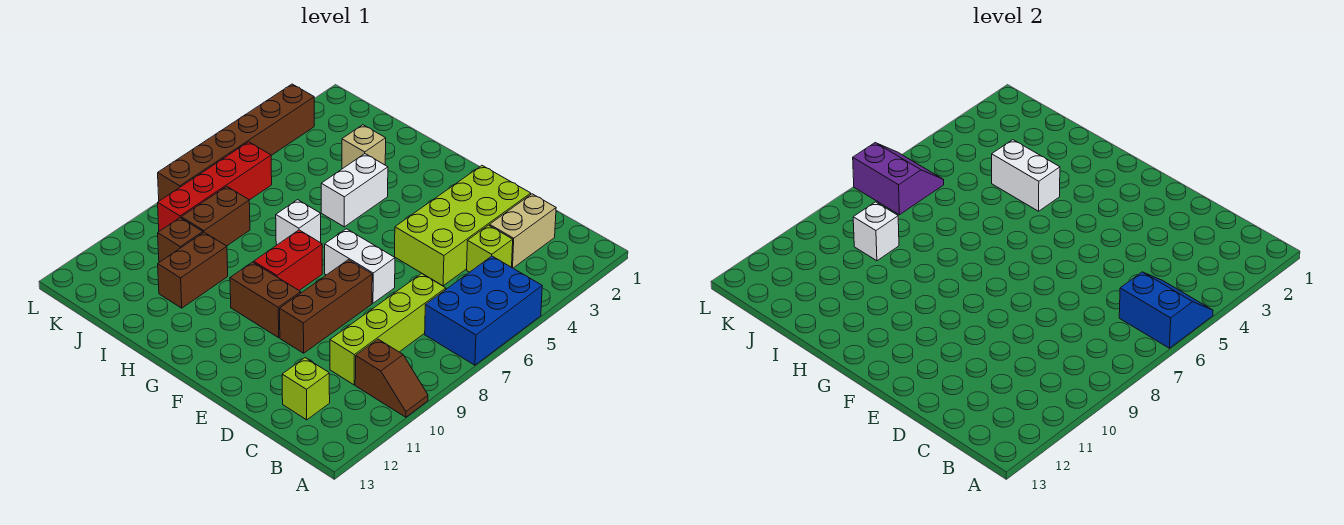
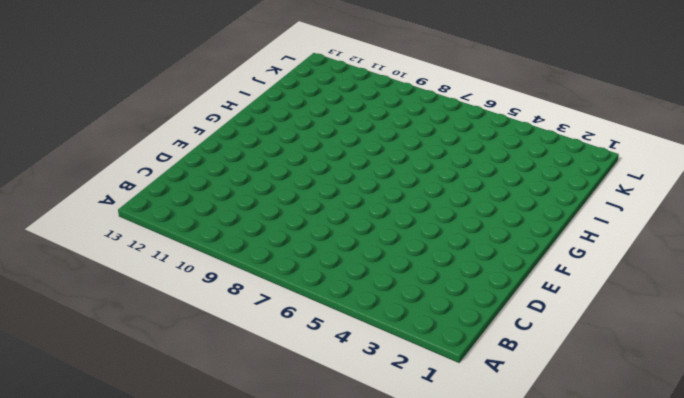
none -> blue 2x3 brick [425,256,542,365]
none -> brown 1x2 slope [355,339,428,417]
none -> tan 1x2 brick [490,194,556,268]

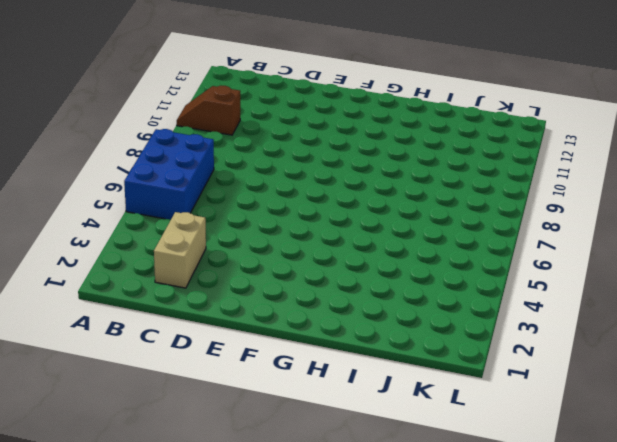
none -> lime 1x1 brick [467,225,513,272]
none -> lime 1x4 brick [330,273,446,385]
none -> lime 1x1 brick [282,358,330,420]

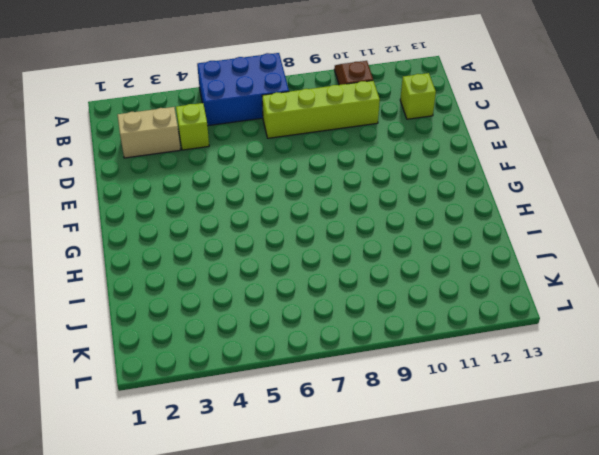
none -> lime 2x4 brick [395,166,531,286]
none -> white 1x2 brick [325,229,395,303]
none -> brown 1x3 brick [280,260,372,353]

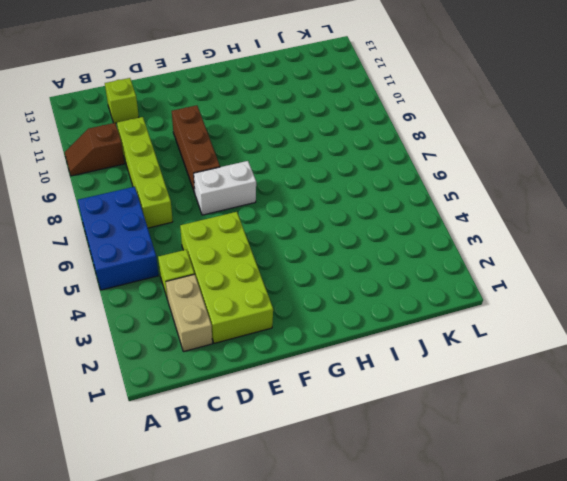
none -> brown 1x2 brick [230,262,301,338]
none -> red 1x2 brick [254,230,322,290]
none -> white 1x2 brick [321,154,388,227]

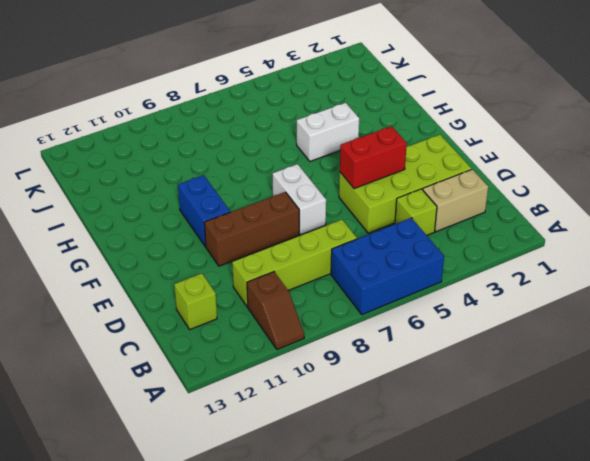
red 1x2 brick [340,126,407,189] -> red 1x2 brick moved to [254,230,322,290]
blue 1x2 brick [178,175,230,247] -> brown 1x2 brick [230,262,301,338]
none -> white 1x1 brick [276,200,321,245]
none -> tan 1x1 brick [342,125,386,169]
none -> brown 1x2 brick [158,232,228,308]

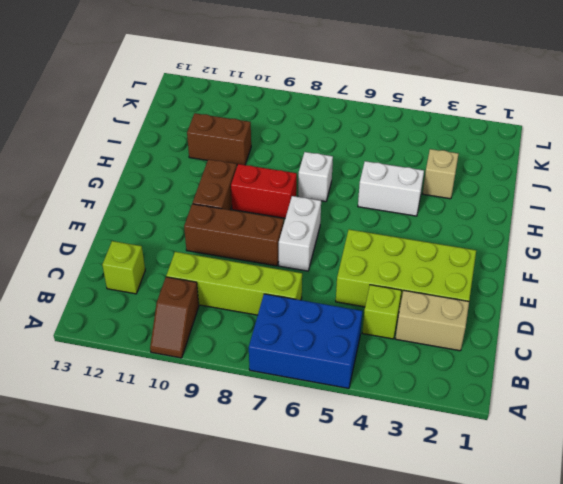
none -> brown 1x2 brick [181,186,250,246]
none -> brown 1x1 brick [158,218,203,262]
none -> red 1x4 brick [158,142,272,231]

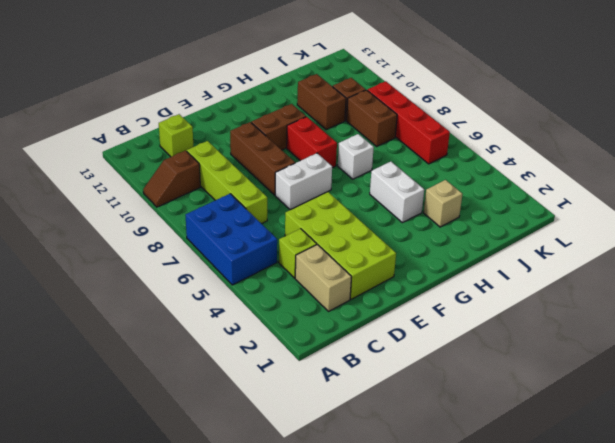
none -> brown 1x6 brick [158,84,314,201]
none -> blue 2x2 slope [1119,272,1213,348]
none -> white 1x2 brick [992,140,1060,211]

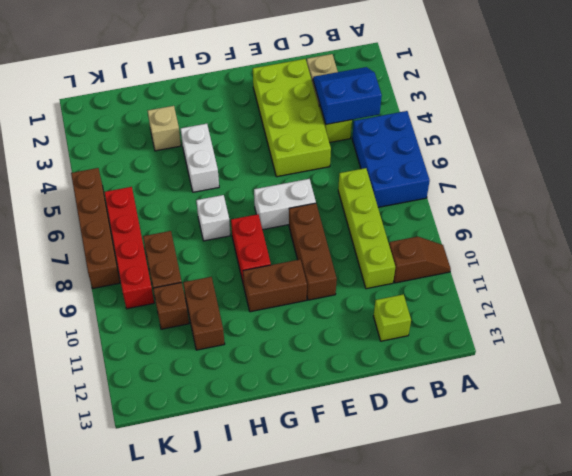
blue 2x2 slope [313,67,382,124] -> blue 2x2 slope moved to [1119,272,1213,348]
brown 1x4 brick [71,168,120,288] -> brown 1x6 brick [158,84,314,201]
none -> white 1x2 brick [992,140,1060,211]
none -> white 1x1 brick [853,202,899,261]
none -> purple 2x2 slope [853,143,944,215]

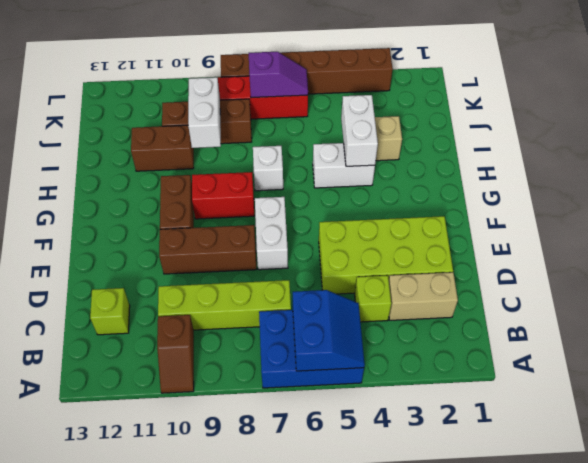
white 1x2 brick [188,77,221,148] -> white 1x1 brick [853,202,899,261]
purple 1x2 slope [249,52,308,98] -> purple 2x2 slope [853,143,944,215]

